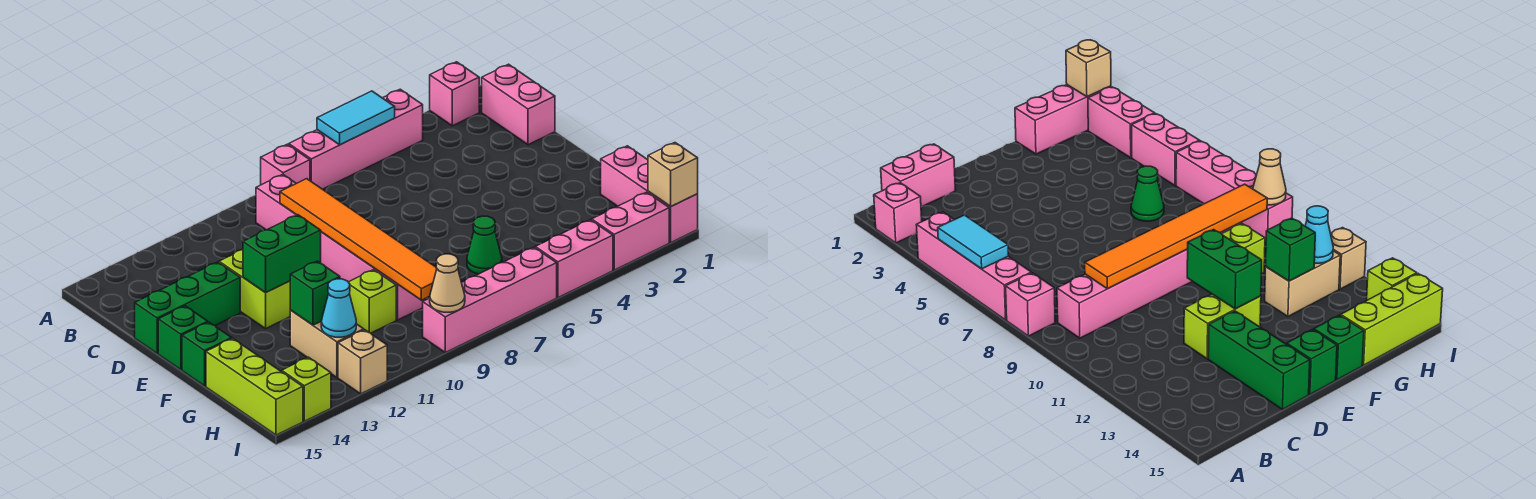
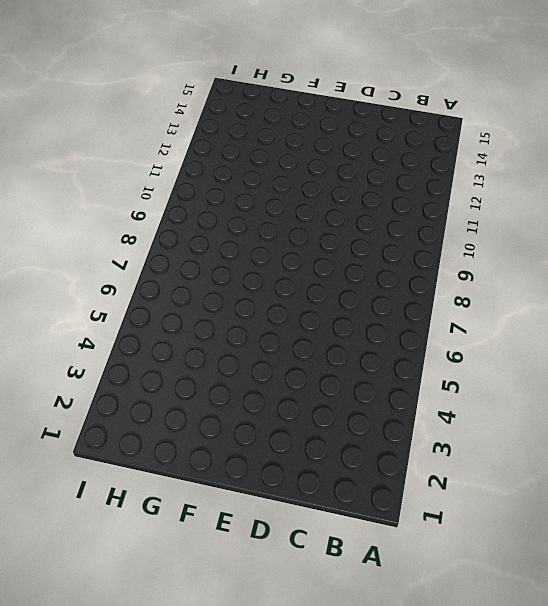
none -> pink 1x1 brick [430,62,479,126]
none -> pink 1x4 brick [289,89,423,189]
none -> pink 1x1 brick [261,144,310,185]

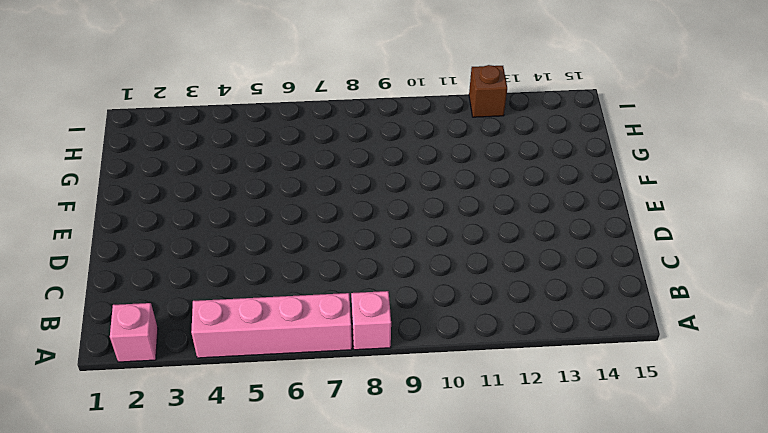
brown 1x1 brick [469,65,507,117] -> tan 1x1 brick [338,330,387,394]
none -> pink 1x2 brick [482,64,555,145]
none -> pink 1x6 brick [256,174,425,320]
none -> lime 1x2 brick [219,250,290,329]

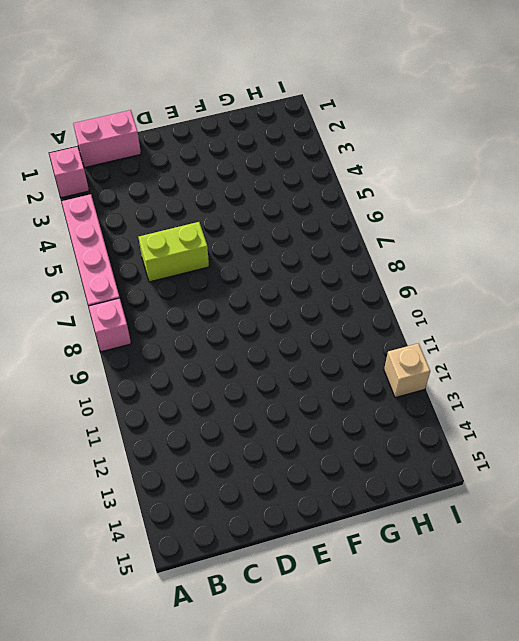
lime 1x2 brick [138,222,209,282] -> lime 1x2 brick moved to [219,250,290,329]
none -> pink 1x6 brick [256,174,425,320]
none -> green 1x3 brick [135,262,240,353]
none -> green 1x1 brick [158,306,208,370]

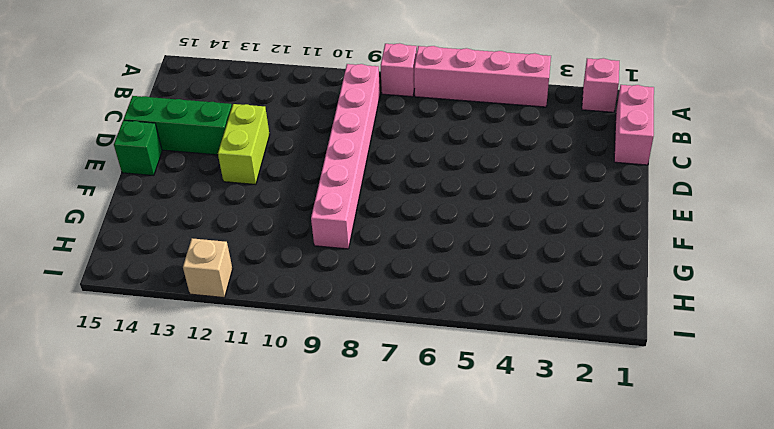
none -> green 1x1 brick [182,322,232,386]
none -> pink 1x3 brick [601,146,698,242]
none -> green 1x1 cone [467,216,502,274]

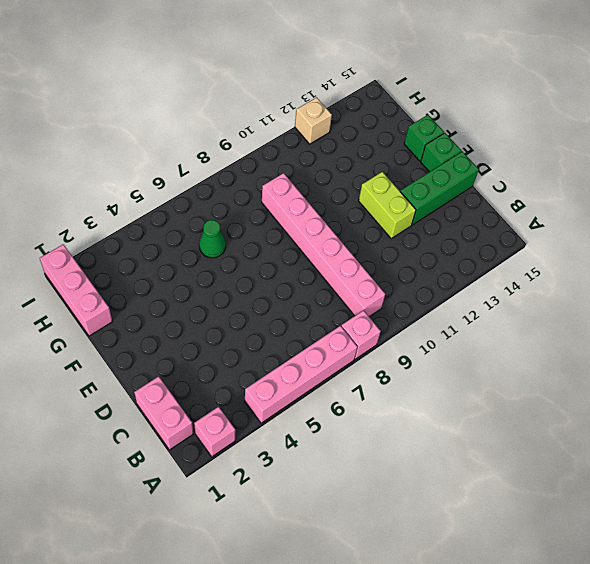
none -> lime 1x1 brick [349,270,396,333]
none -> tan 1x2 brick [290,310,364,377]
none -> lime 1x3 brick [206,338,303,435]

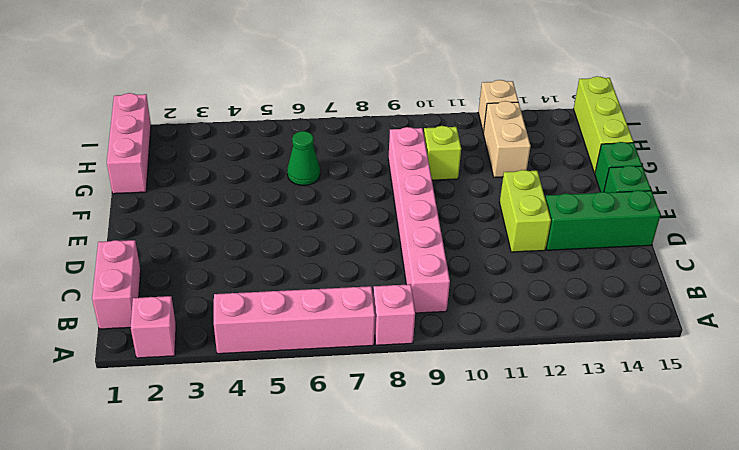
none -> pink 1x2 brick [592,192,669,270]
none -> pink 1x2 brick [535,220,613,298]
none -> pink 1x4 brick [423,247,557,352]

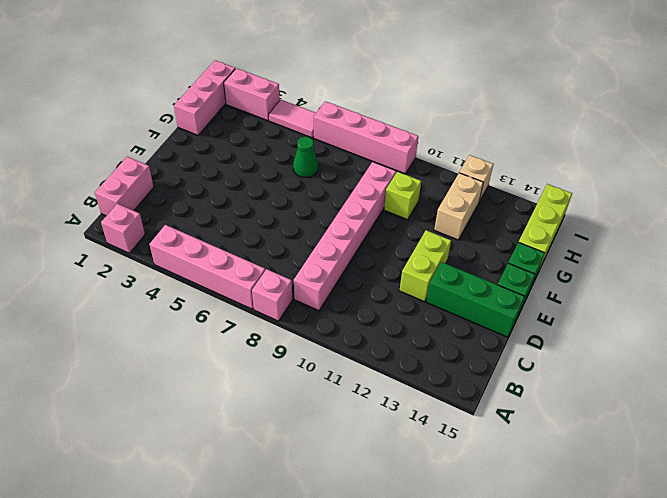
pink 1x2 tile [269,100,316,138] -> pink 1x2 brick [535,220,613,298]
none -> lime 1x1 brick [282,357,331,421]
none -> cyan 1x2 tile [317,91,395,145]
none -> orange 1x6 tile [280,179,437,300]

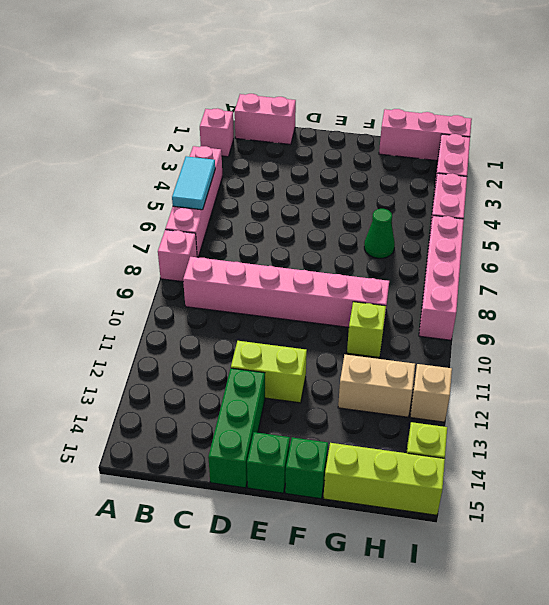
none -> orange 1x6 tile [280,179,437,300]
none -> green 1x2 brick [243,215,321,293]
none -> green 1x1 brick [290,261,340,325]

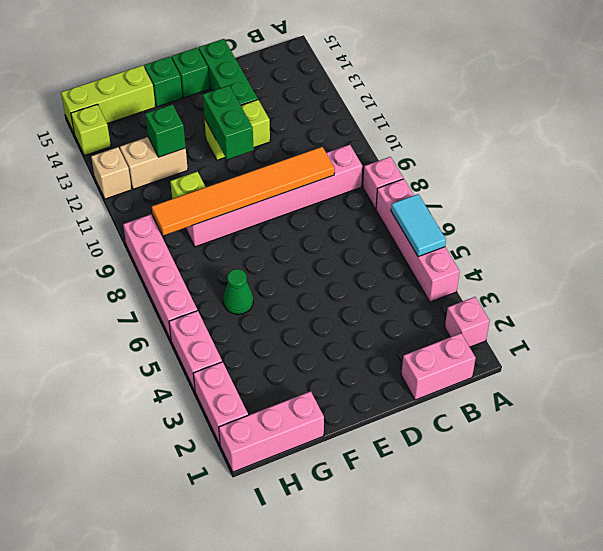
none -> cyan 1x1 cone [321,279,356,337]
none -> tan 1x1 brick [648,143,698,206]
none -> tan 1x1 cone [430,254,465,312]

